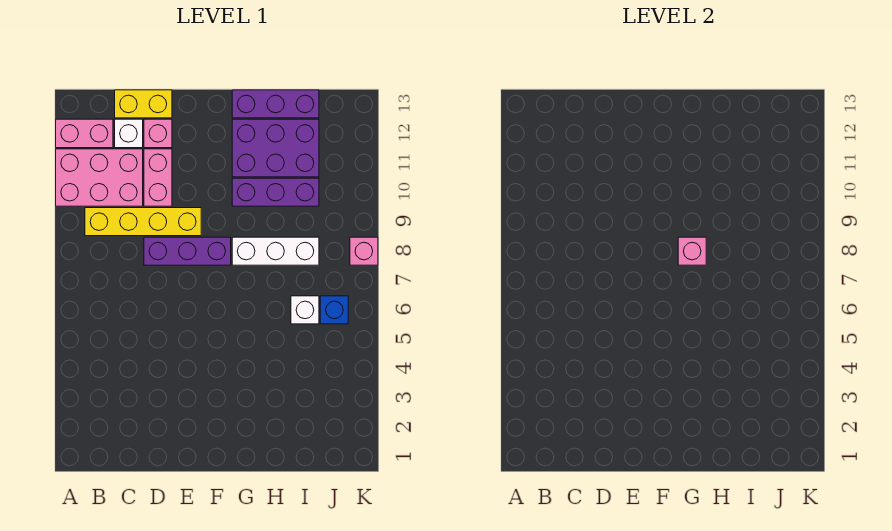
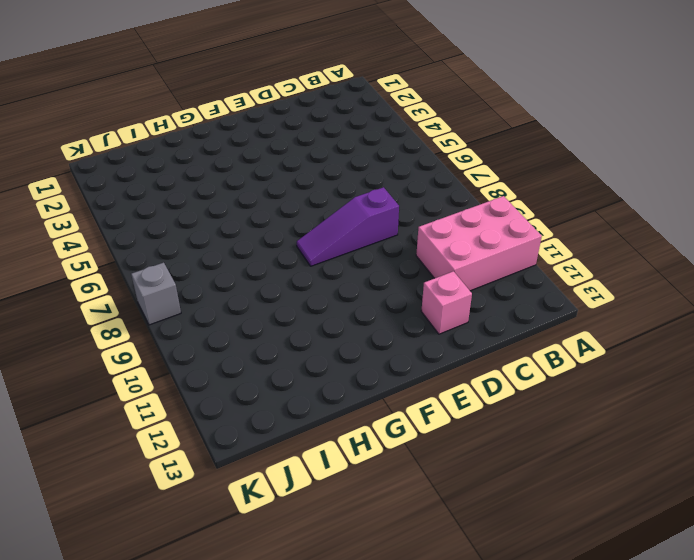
purple 1x3 slope [297,187,399,266] -> purple 1x3 brick [144,237,231,265]
grey 1x1 brick [131,263,181,325] -> pink 1x1 brick [350,237,378,265]
none -> pink 1x2 brick [56,119,113,148]
none -> yellow 1x4 brick [85,208,201,236]
none -> white 1x1 brick [115,119,143,148]

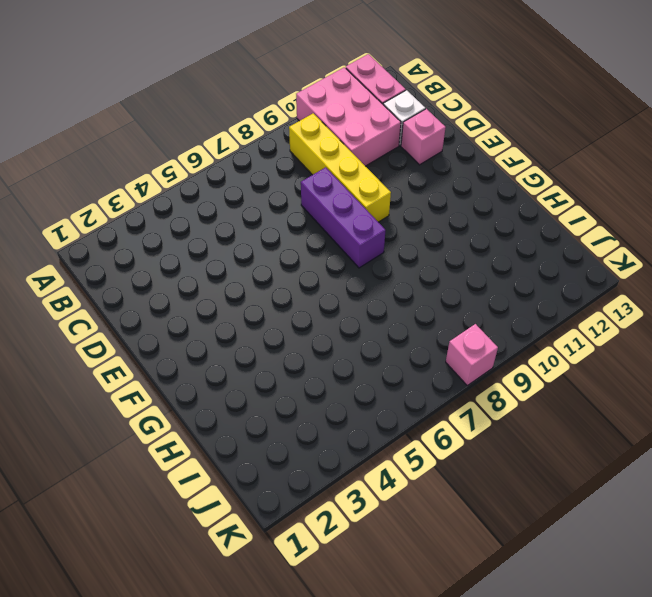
none -> yellow 1x2 brick [115,90,172,118]
none -> pink 1x2 brick [144,149,172,206]
none -> white 1x3 brick [232,237,319,265]

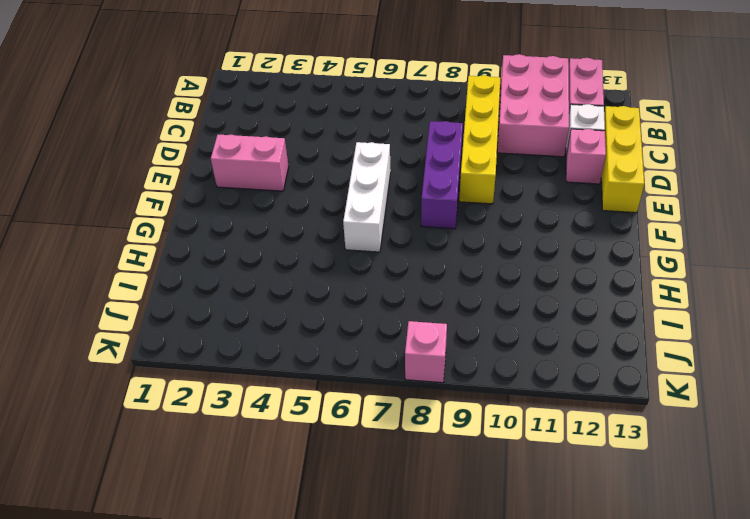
yellow 1x3 brick [601,106,644,213] -> yellow 1x2 brick [115,90,172,118]
pink 1x2 brick [211,135,289,191] -> pink 1x2 brick moved to [144,149,172,206]
white 1x3 brick [343,142,391,252] -> white 1x3 brick moved to [232,237,319,265]
none -> purple 1x3 brick [232,178,319,206]
none -> purple 2x3 brick [232,119,319,177]
none -> purple 1x3 brick [232,90,319,118]

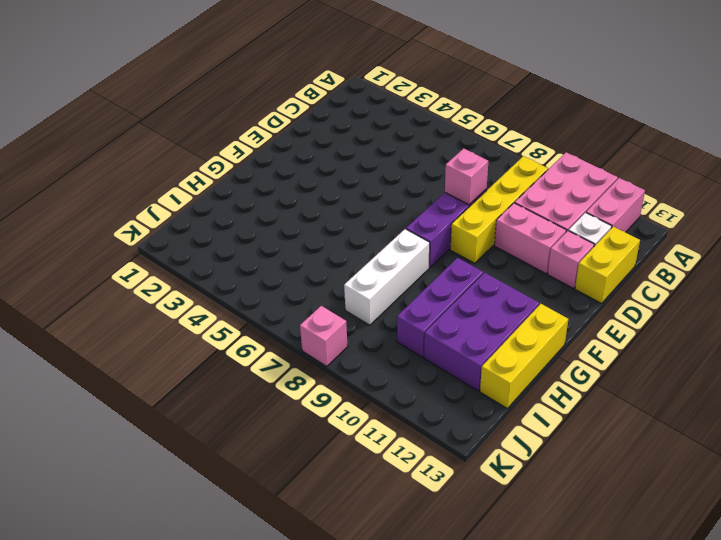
pink 1x1 brick [445,148,488,205] -> pink 1x1 brick moved to [678,237,706,265]
yellow 1x3 brick [480,304,568,408] -> purple 1x3 brick [232,90,319,118]
none -> white 1x1 brick [291,296,319,324]
none -> blue 1x1 brick [320,296,348,324]

